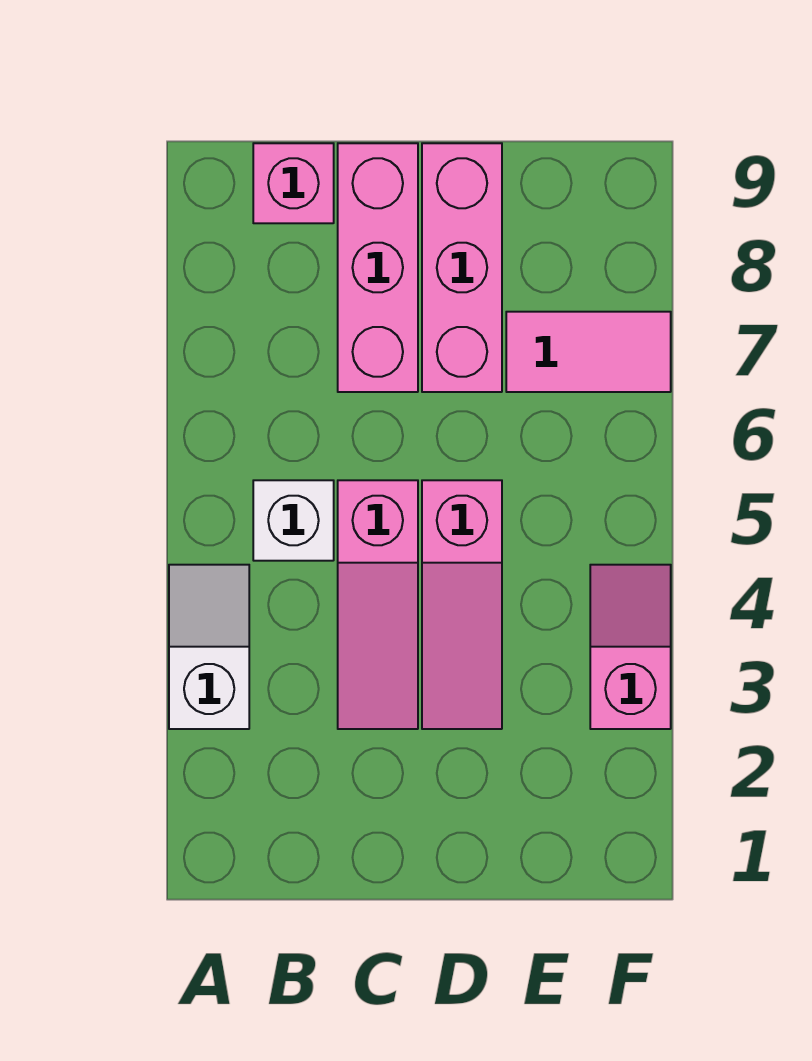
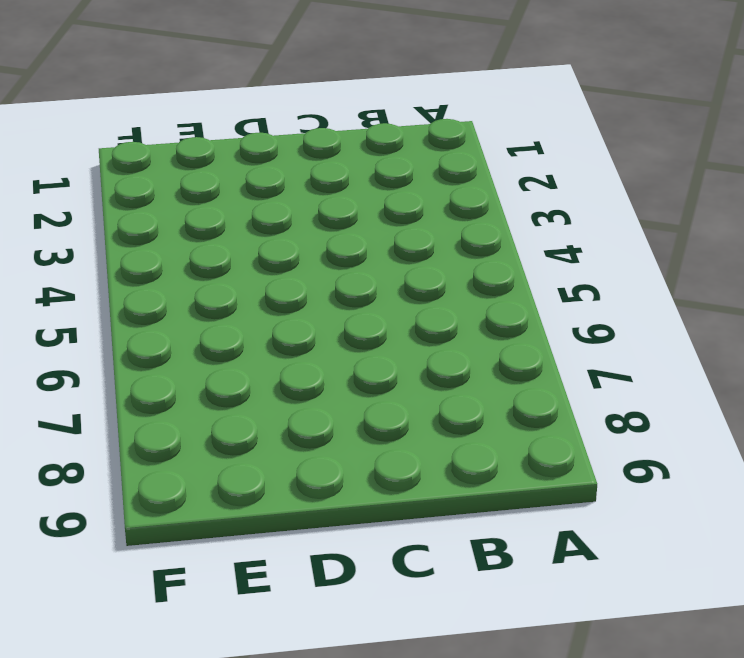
none -> white 1x2 slope [169,565,249,729]
none -> white 1x1 brick [253,480,334,561]

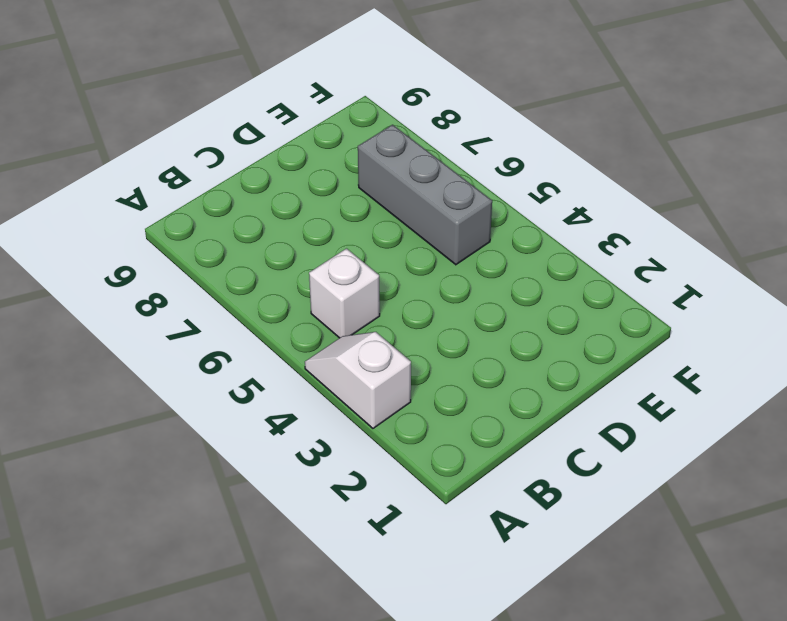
grey 1x3 brick [358,125,492,265] -> pink 1x2 tile [506,312,671,392]
none -> pink 1x1 brick [253,143,334,223]
none -> pink 1x3 slope [338,480,418,729]

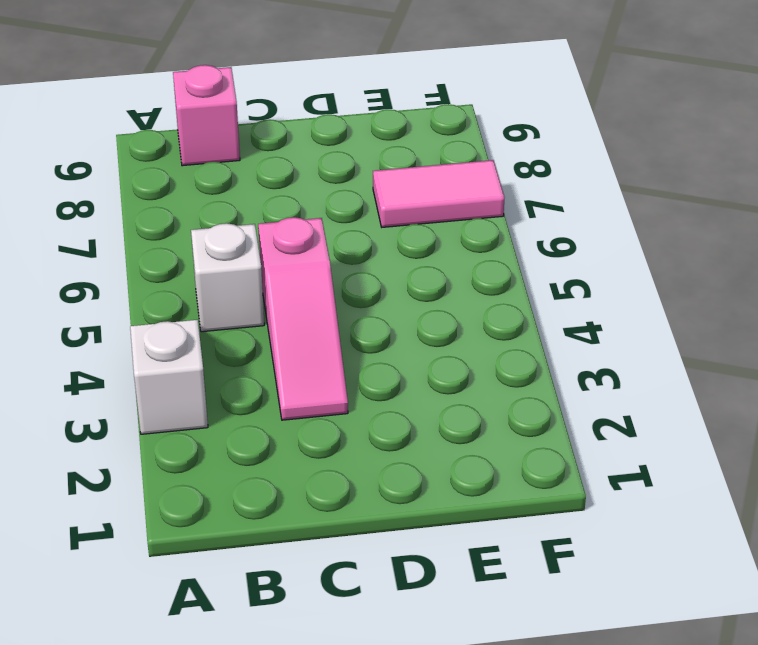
none -> pink 1x3 brick [338,143,418,392]
none -> pink 1x3 slope [422,480,502,729]

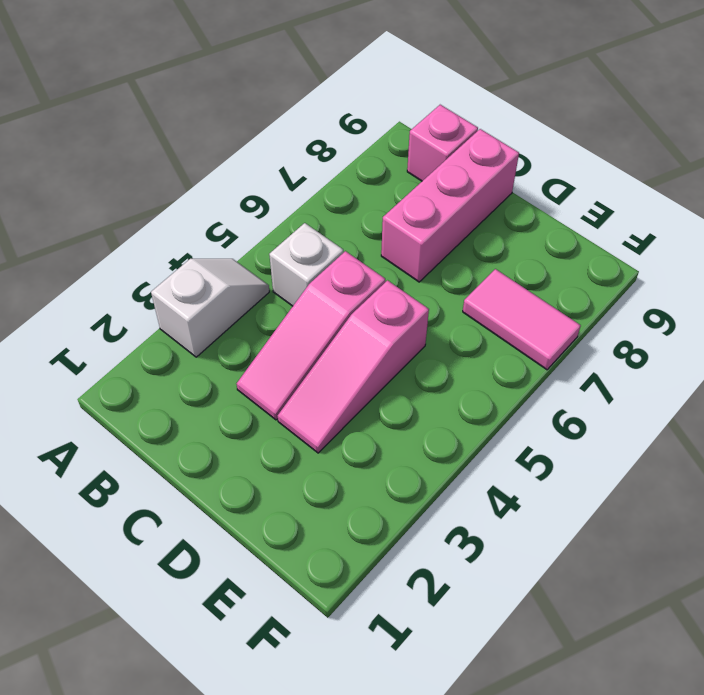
none -> pink 1x3 brick [422,143,502,392]
none -> pink 1x2 slope [590,565,671,729]

